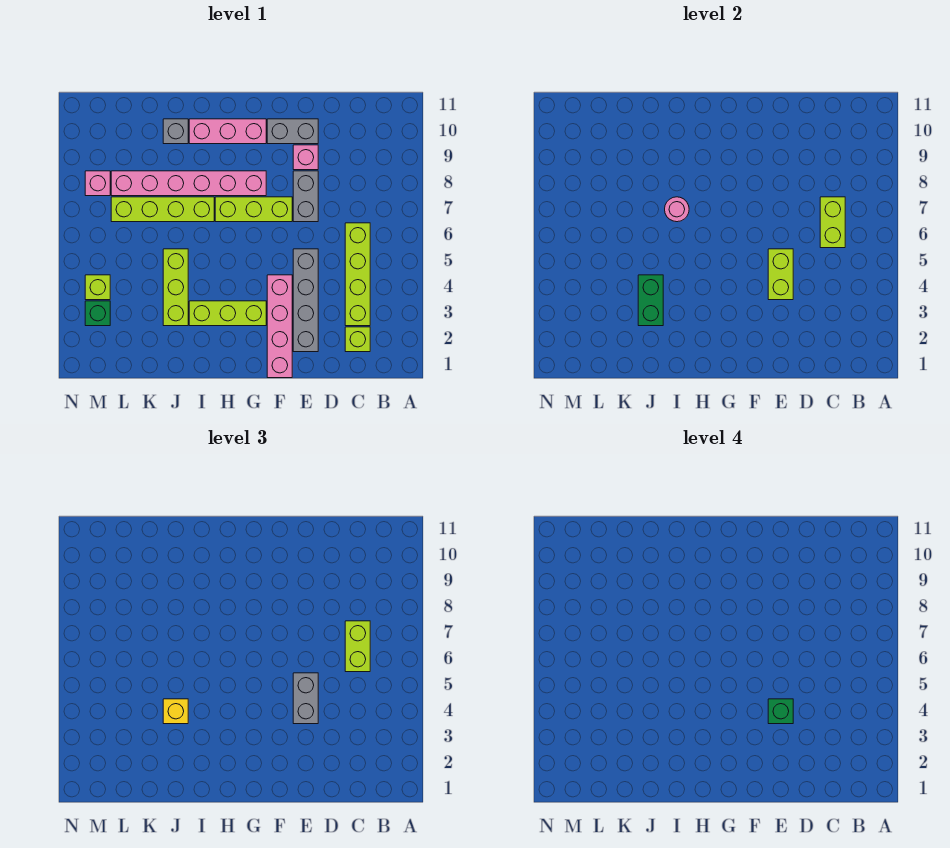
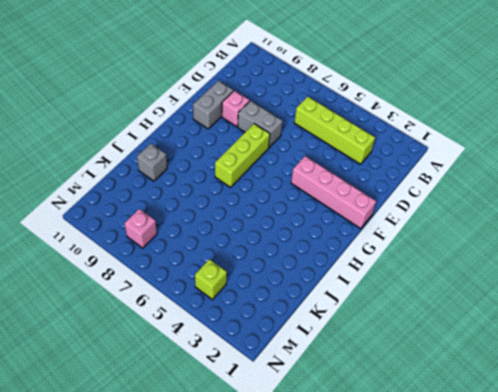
none -> lime 1x1 brick [345,327,370,352]
none -> grey 1x4 brick [293,249,318,352]
none -> lime 1x3 brick [189,301,266,326]

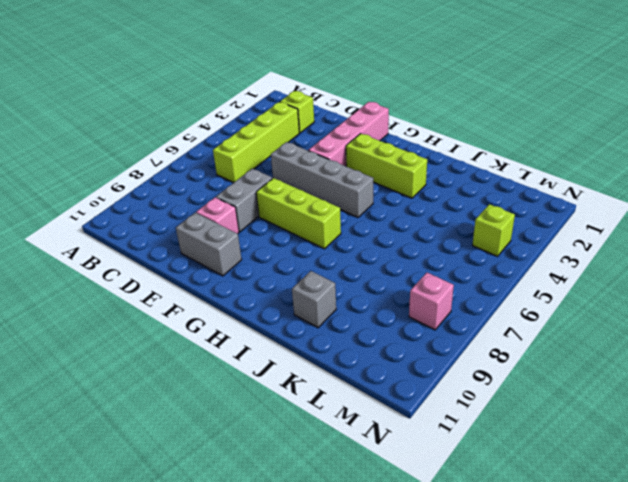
grey 1x4 brick [271,142,373,217] -> grey 1x4 brick turned to [293,249,318,352]
none -> pink 1x6 brick [111,171,266,196]
none -> pink 1x3 brick [189,119,266,144]
none -> lime 1x4 brick [111,197,214,222]

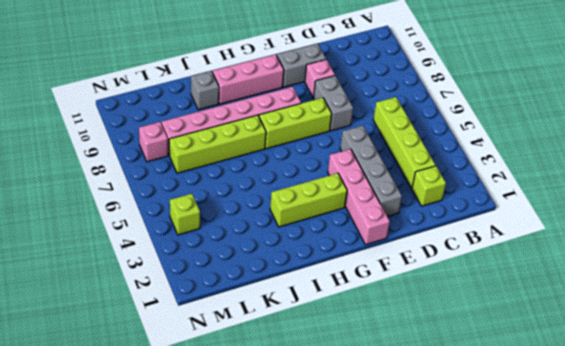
none -> lime 1x3 brick [163,249,188,326]
none -> green 1x1 brick [85,301,110,326]
none -> lime 1x2 brick [820,197,845,248]

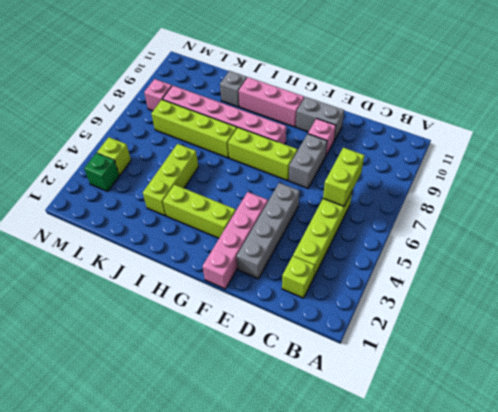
none -> lime 1x2 brick [768,249,793,300]
none -> pink 1x1 round brick [665,197,689,222]
none -> green 1x2 brick [638,275,663,326]

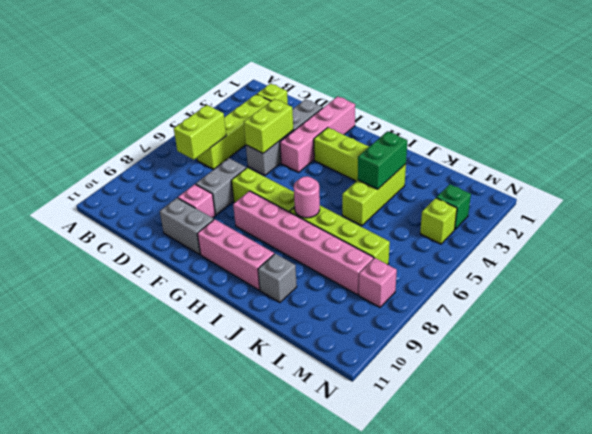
none -> lime 1x2 brick [345,621,370,672]
none -> grey 1x2 brick [293,673,318,724]
none -> yellow 1x1 brick [163,699,188,724]

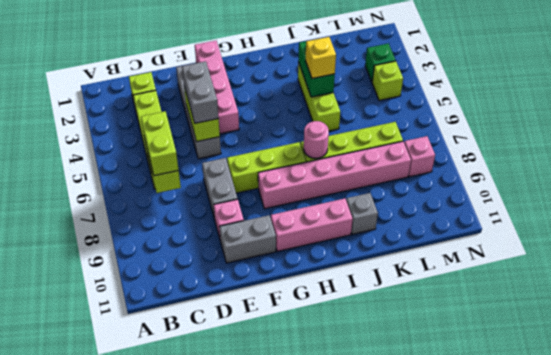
none -> lime 1x3 brick [189,301,266,326]
none -> green 1x1 brick [768,699,793,724]

